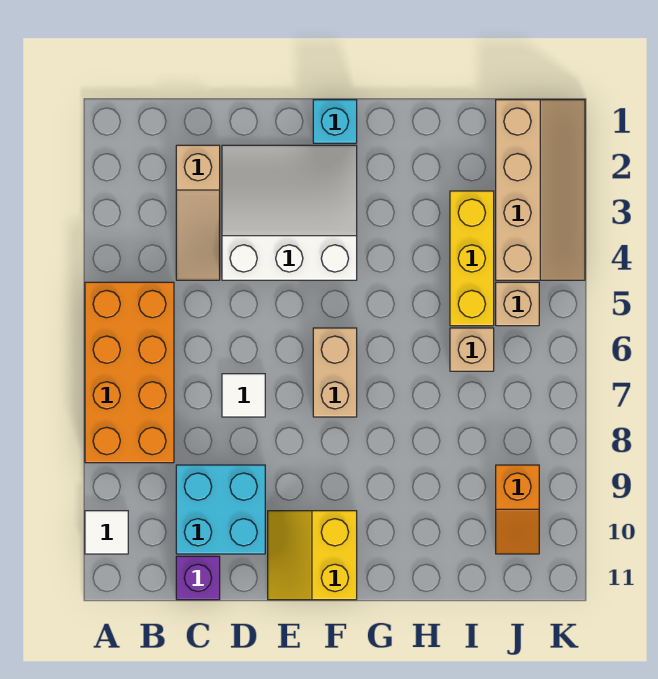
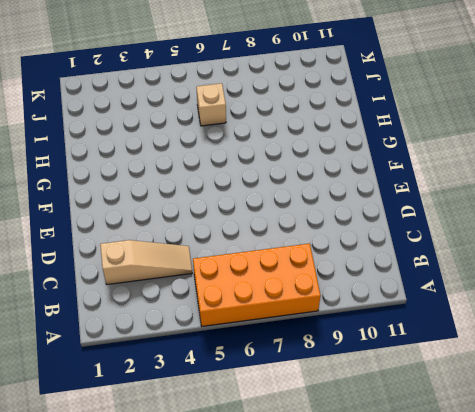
none -> white 1x1 tile [85,511,128,554]
none -> cyan 2x2 brick [176,465,265,554]
none -> purple 1x1 brick [176,556,220,600]

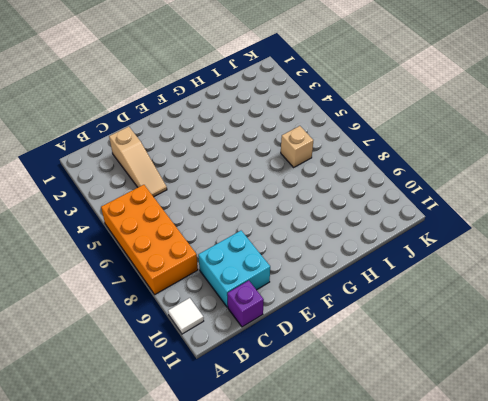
none -> white 3x3 slope [222,145,357,280]
none -> white 1x1 tile [222,374,265,417]
none -> yellow 2x2 slope [268,511,357,600]

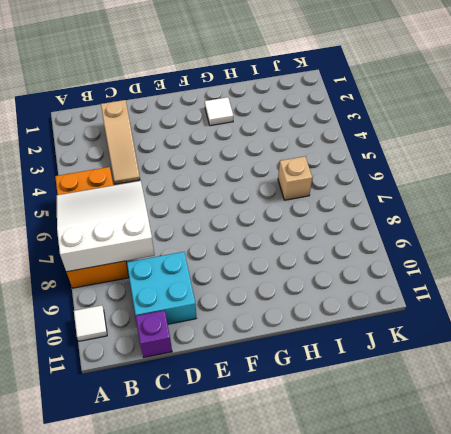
white 3x3 slope [57,181,155,272] -> white 3x3 slope moved to [222,145,357,280]
white 1x1 tile [205,97,233,126] -> white 1x1 tile moved to [222,374,265,417]
none -> yellow 2x2 slope [268,511,357,600]
none -> cyan 1x1 brick [313,100,357,143]
none -> tan 1x2 brick [313,328,357,417]

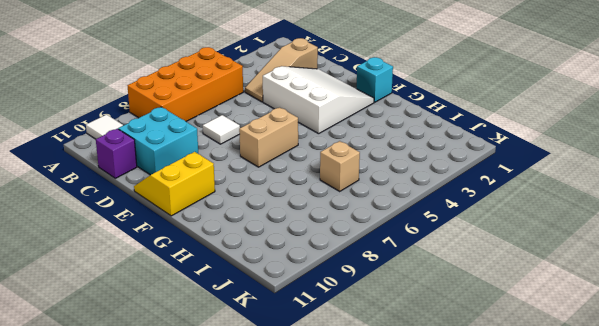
none -> yellow 1x3 brick [450,191,494,326]
none -> tan 2x4 slope [496,100,585,280]
none -> tan 1x1 brick [496,282,539,326]

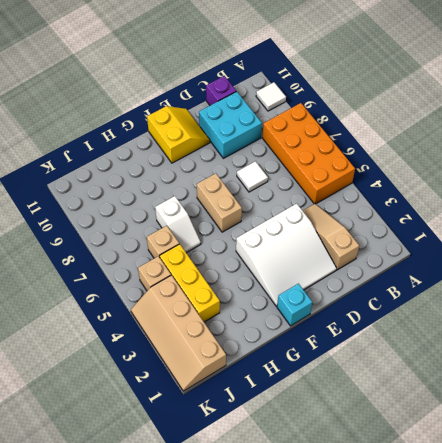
white 1x2 slope [155,196,201,253] -> none
none -> orange 1x2 slope [496,465,539,554]

